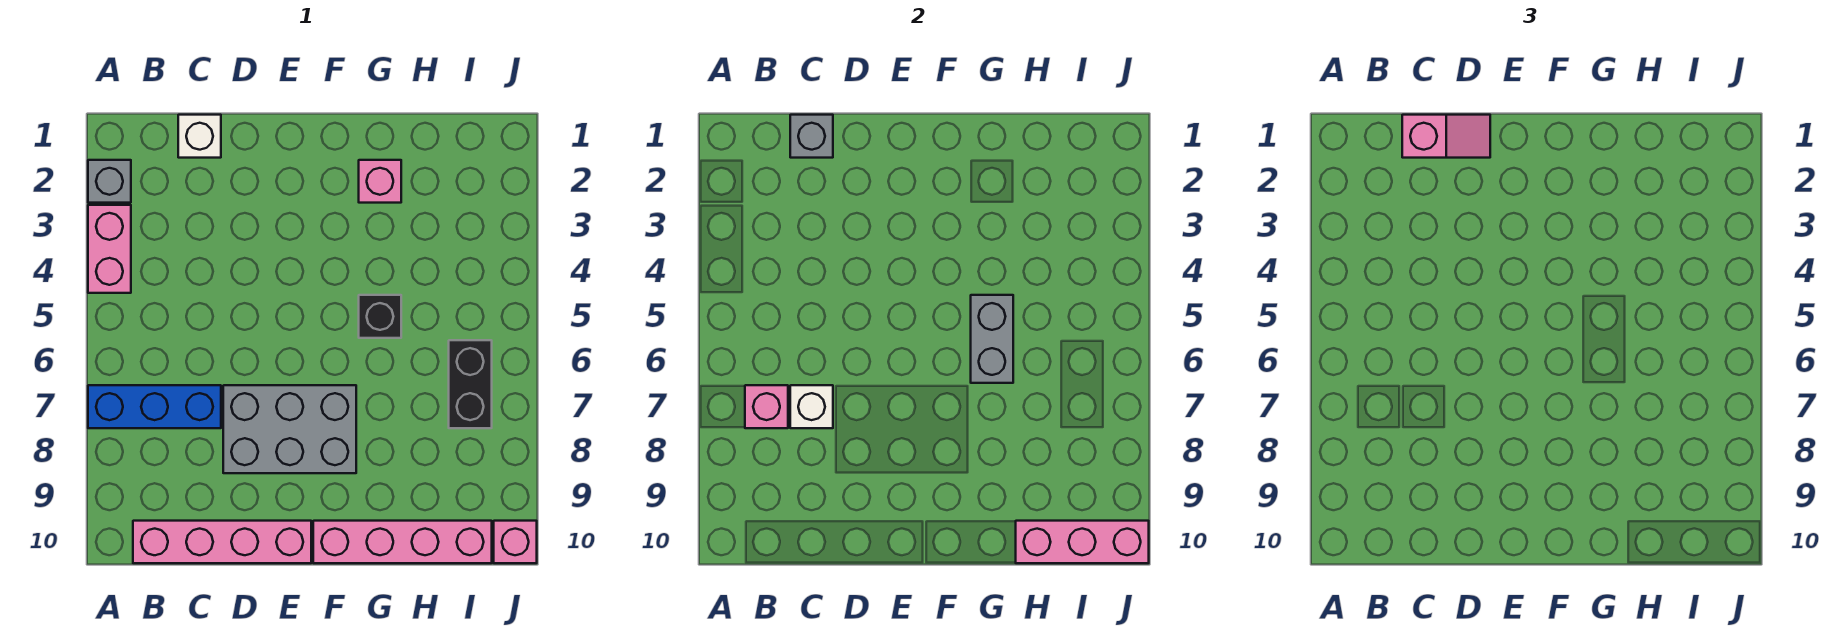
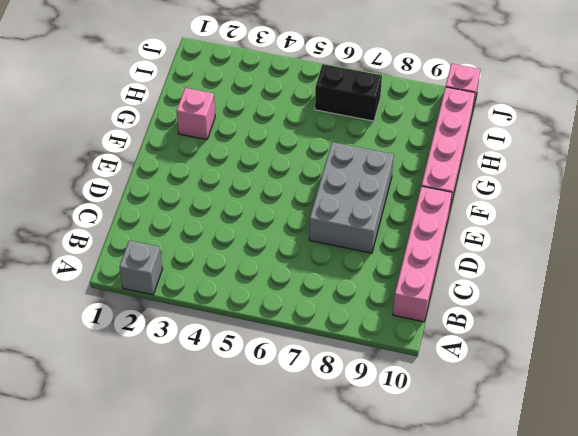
none -> pink 1x2 brick [88,205,131,293]
none -> blue 1x3 brick [88,385,221,428]
none -> white 1x1 brick [178,115,221,158]

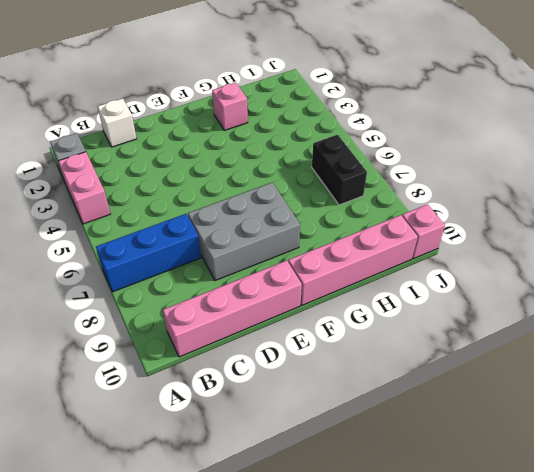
none -> black 1x1 brick [359,295,401,338]
none -> pink 1x1 brick [745,385,788,428]
none -> grey 1x1 brick [790,115,833,158]

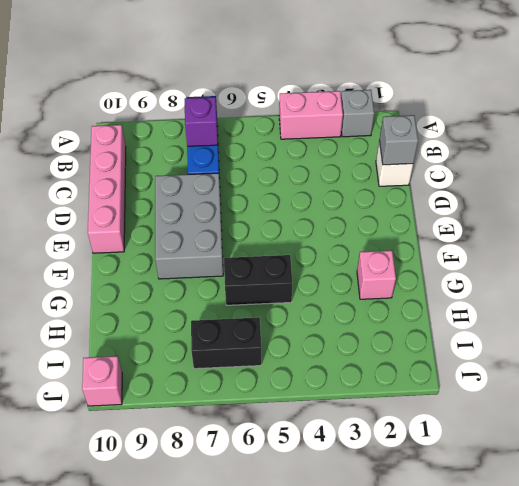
purple 1x1 brick [185,97,218,146] -> pink 1x1 brick [745,385,788,428]
black 1x2 brick [224,255,293,305] -> black 1x1 brick [359,295,401,338]
none -> pink 1x4 brick [313,521,492,563]
none -> white 1x1 brick [790,385,833,428]
none -> grey 1x2 brick [971,295,1013,383]

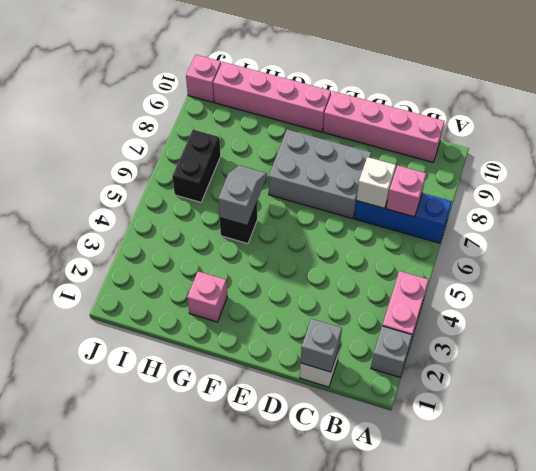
grey 1x2 slope [218,165,267,226] -> grey 1x2 brick [971,295,1013,383]
none -> pink 1x3 brick [1016,521,1149,563]
none -> pink 1x2 slope [1402,115,1490,158]

